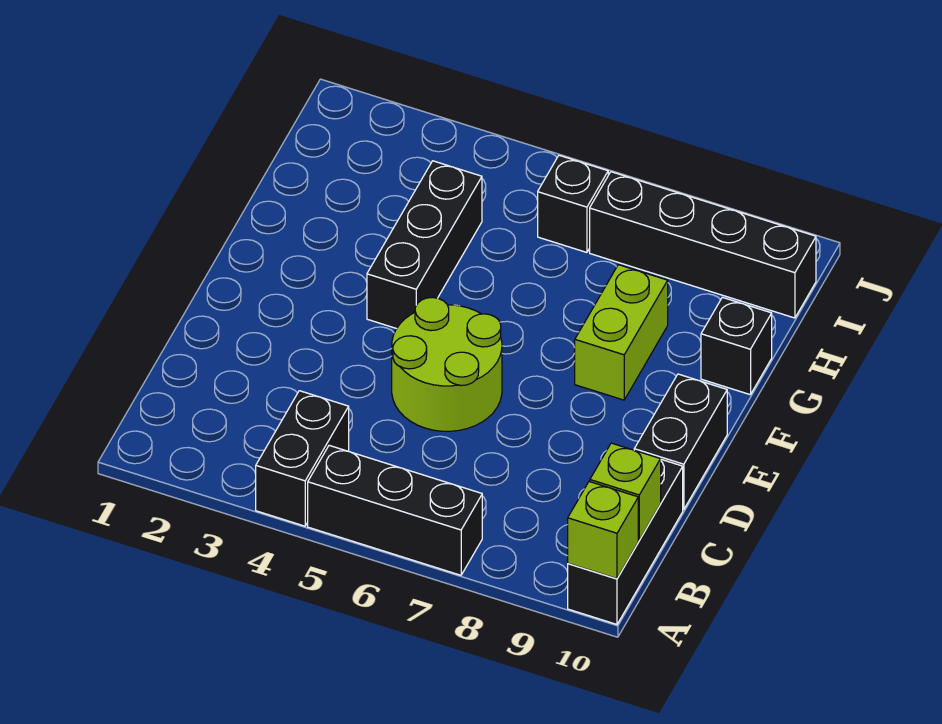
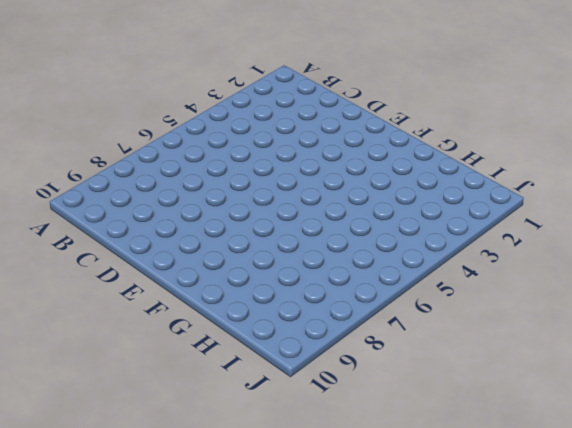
none -> black 1x2 brick [256,391,349,526]
none -> black 1x3 brick [308,445,482,575]
none -> black 1x3 brick [568,459,683,624]

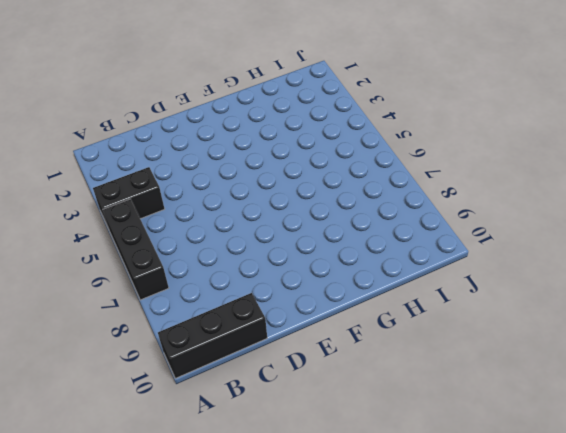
none -> lime 2x2 round brick [392,298,502,431]
none -> black 1x2 brick [634,374,727,510]
none -> black 1x3 brick [367,161,482,329]

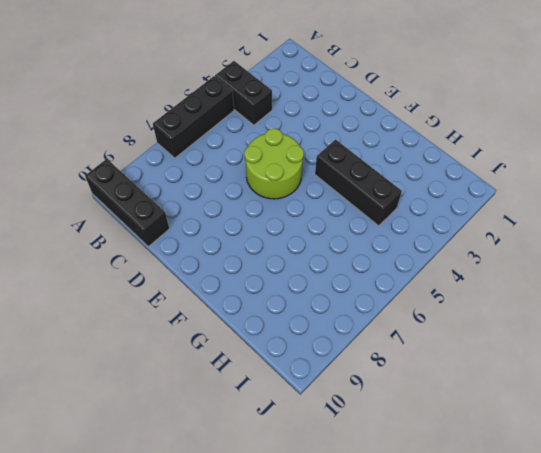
none -> black 1x2 brick [634,374,727,510]
none -> lime 1x2 brick [575,265,668,400]
none -> black 1x1 brick [701,297,772,395]

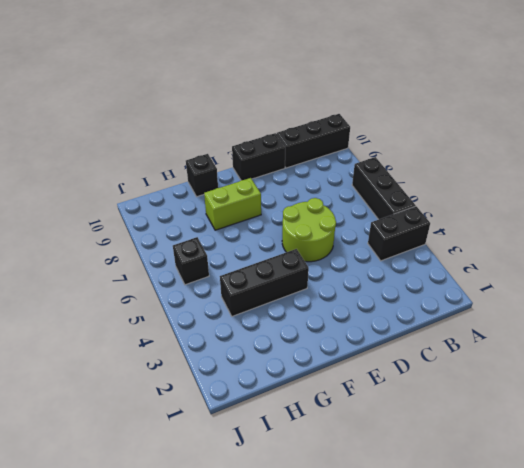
none -> black 1x4 brick [590,172,816,318]
none -> lime 1x1 brick [568,482,638,579]
none -> lime 1x1 brick [590,443,661,540]

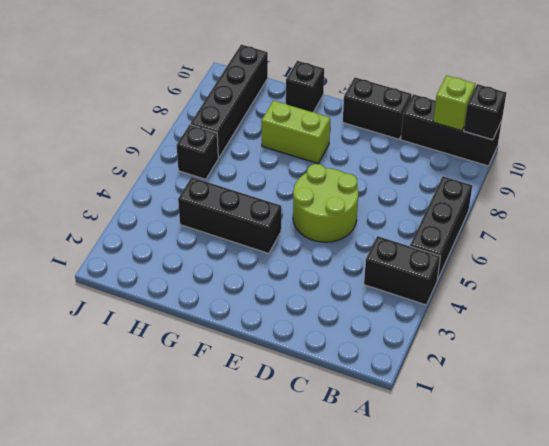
black 1x1 brick [464,84,506,140] -> lime 1x1 brick [568,482,638,579]

